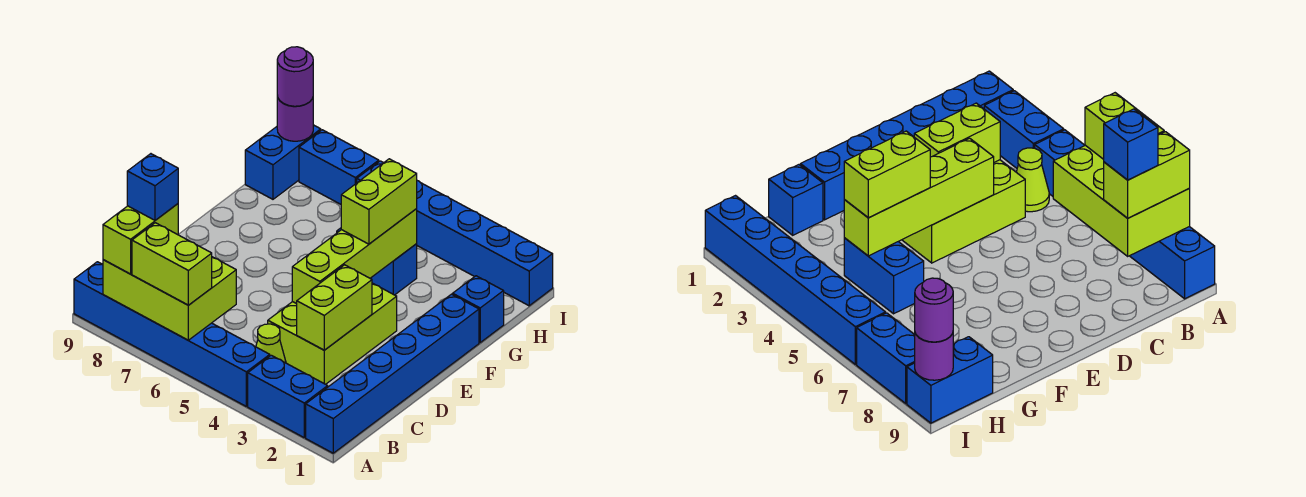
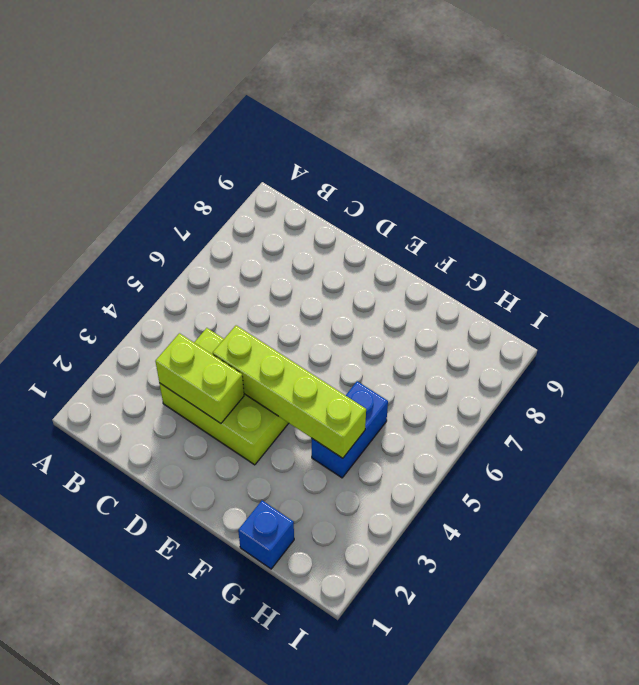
none -> blue 1x6 brick [306,294,479,453]
none -> blue 1x2 brick [248,355,328,438]
none -> blue 1x6 brick [74,262,270,406]

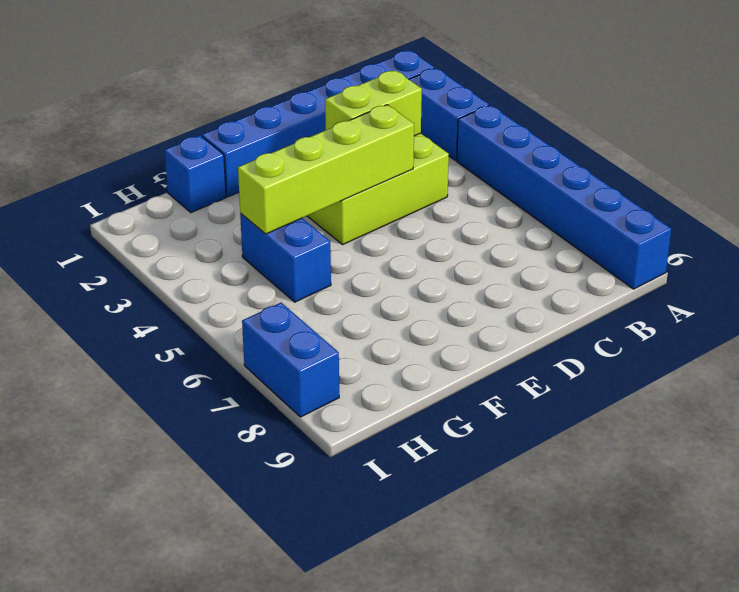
none -> lime 1x1 cone [256,324,286,363]
none -> blue 1x2 brick [245,125,321,199]
none -> blue 1x6 brick [357,161,553,306]

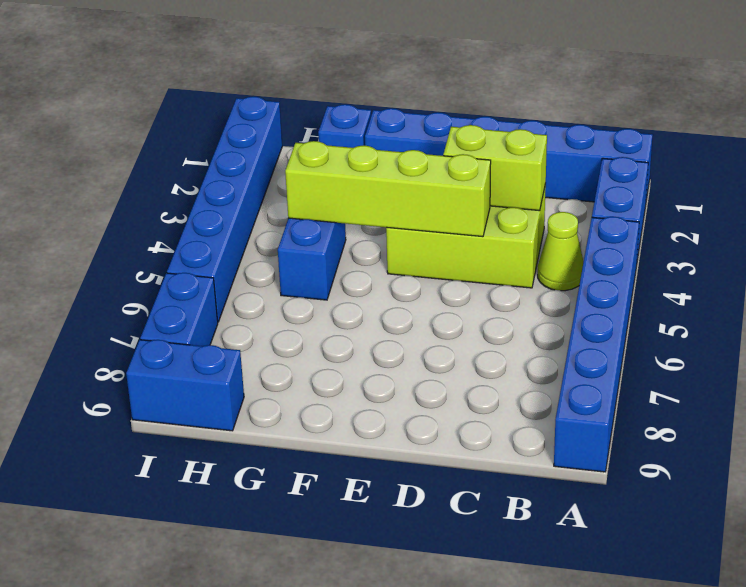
none -> lime 2x3 brick [103,257,236,340]
none -> purple 1x1 round brick [277,96,313,141]
none -> lime 1x2 brick [132,223,212,305]

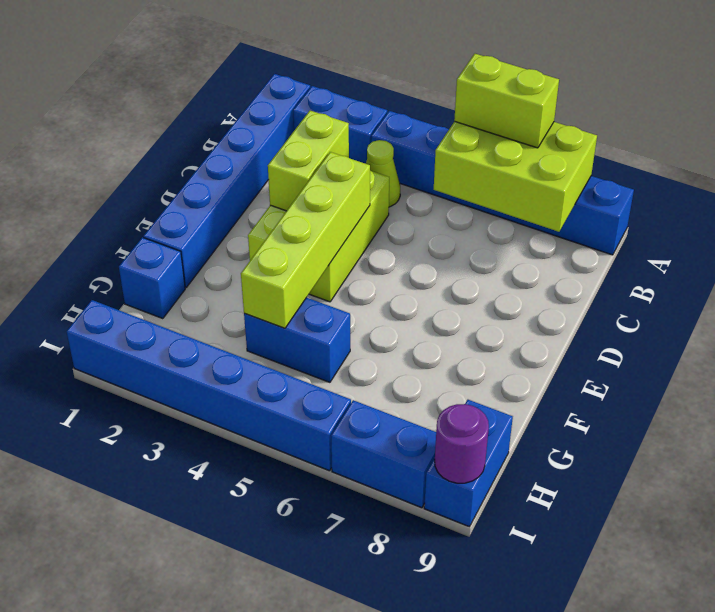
none -> lime 1x2 brick [103,204,178,274]
none -> lime 1x2 brick [341,159,417,244]
none -> purple 1x1 round brick [277,47,313,106]

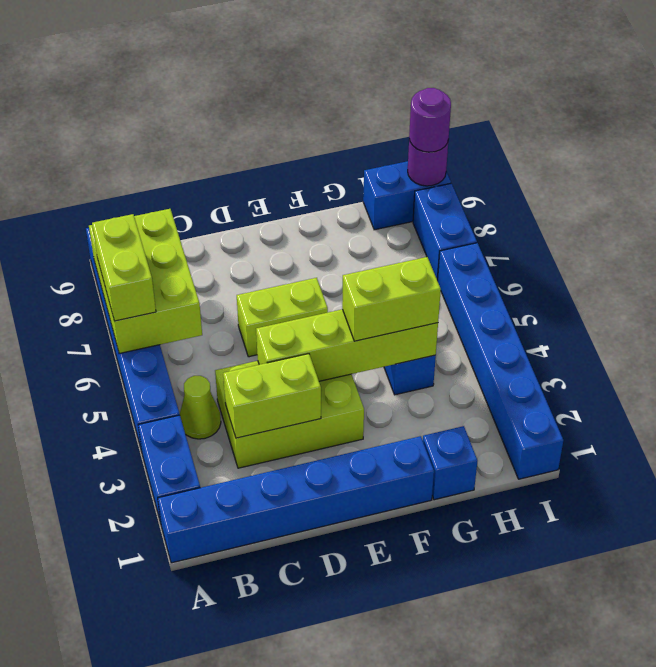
lime 1x2 brick [237,278,328,357] -> lime 1x2 brick moved to [103,204,178,274]
none -> blue 1x1 brick [127,154,178,220]

